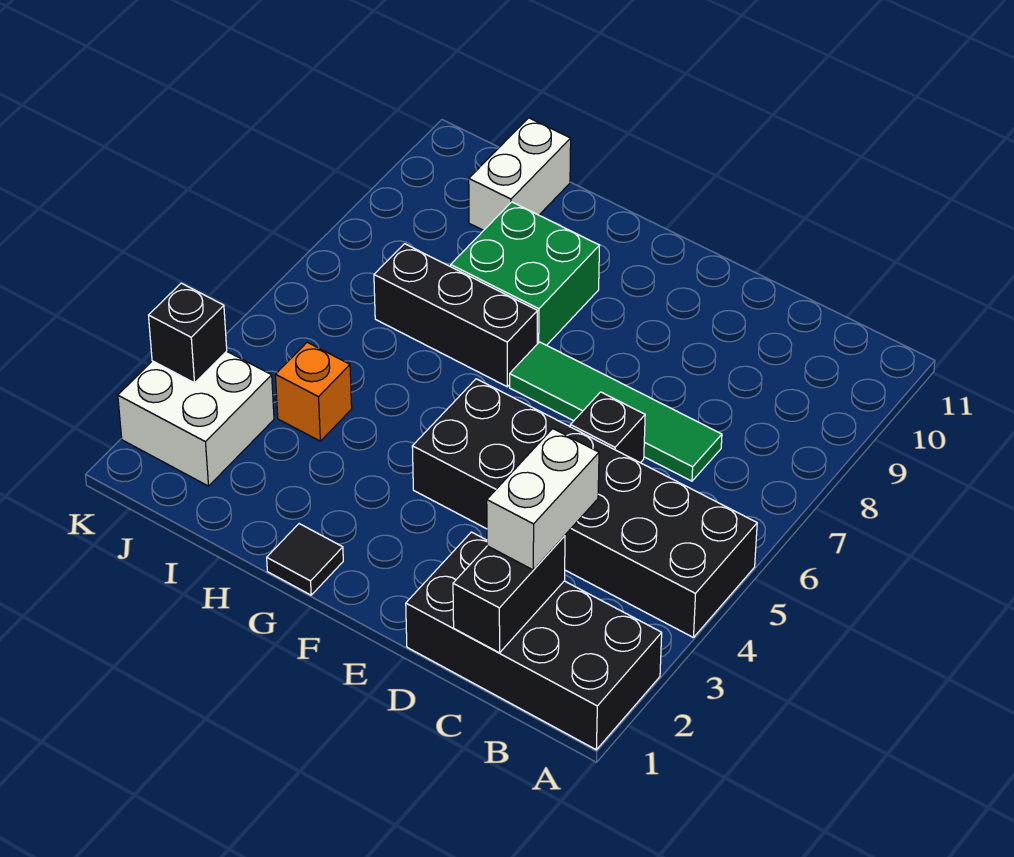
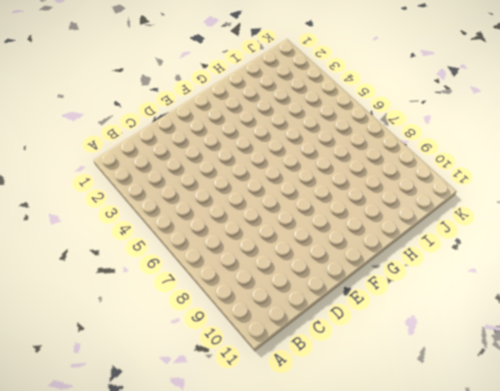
none -> black 2x4 brick [406,532,662,750]
none -> black 2x6 brick [412,379,757,638]
none -> green 1x4 tile [510,342,722,481]

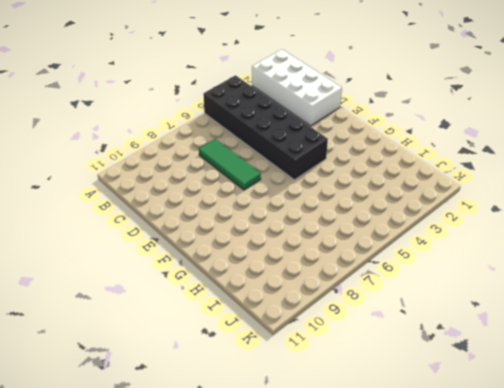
white 2x4 brick [252,49,342,126] -> black 2x4 brick [406,532,662,750]
green 1x3 tile [199,139,261,190] -> green 1x4 tile [510,342,722,481]
none -> black 1x1 brick [570,392,645,463]
none -> black 1x1 tile [267,524,343,595]
none -> black 1x3 brick [374,244,537,387]

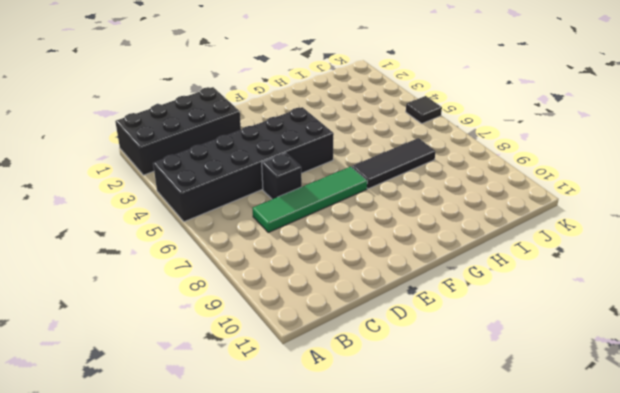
black 1x3 tile [352,138,436,189] -> black 1x3 brick [374,244,537,387]
black 1x1 tile [406,96,442,124] -> black 1x1 tile moved to [267,524,343,595]
none -> green 2x2 brick [451,202,600,345]
none -> orange 1x1 brick [275,342,352,441]
none -> white 1x2 brick [469,118,571,230]

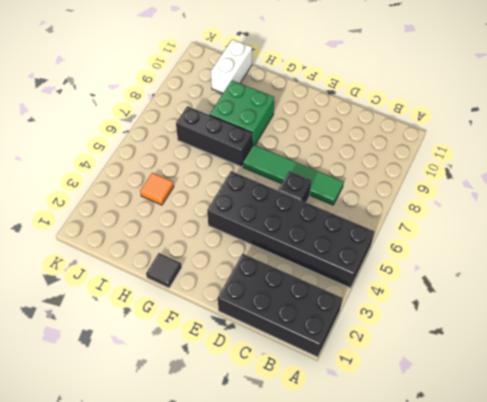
orange 1x1 tile [140,173,174,205] -> orange 1x1 brick [275,342,352,441]
none -> white 2x2 brick [118,351,274,486]
none -> black 1x2 brick [453,536,565,653]
none -> black 1x1 brick [149,283,227,383]

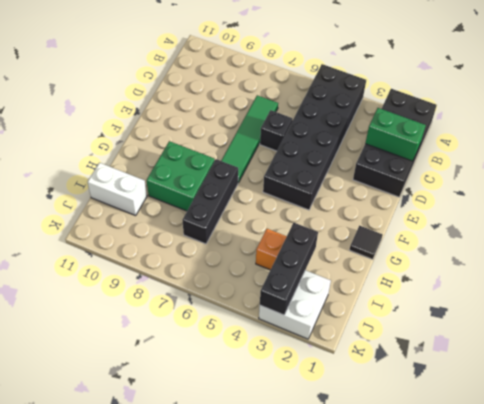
green 1x2 brick [365,108,426,161] -> black 1x2 brick [453,536,565,653]
black 1x3 brick [260,223,318,315] -> black 1x1 brick [149,283,227,383]
none -> white 1x2 brick [487,429,599,570]

